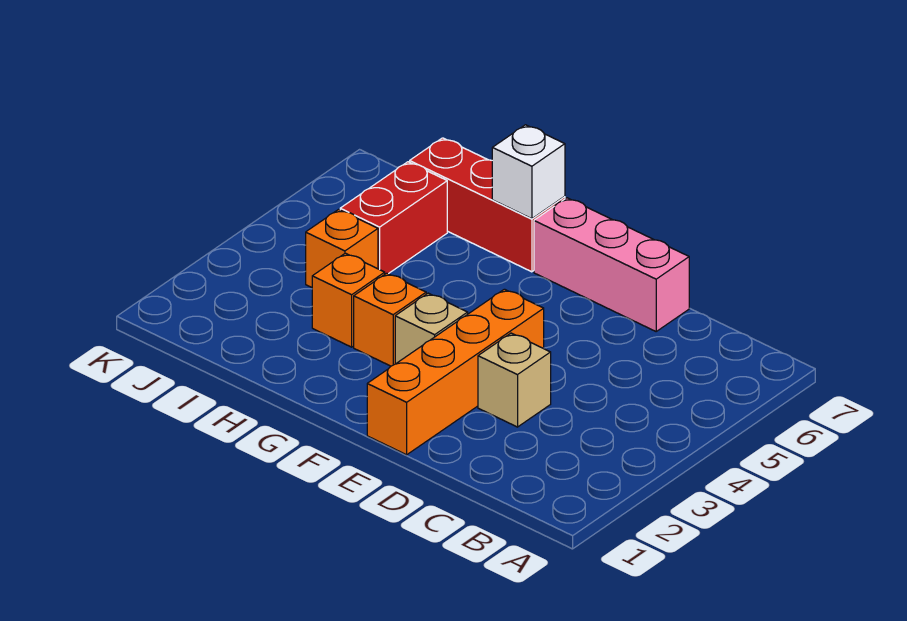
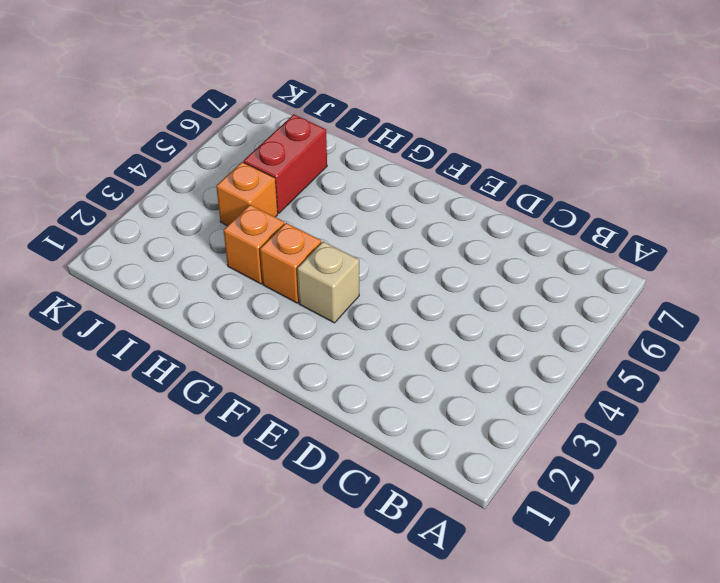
none -> tan 1x1 brick [478,333,551,427]
none -> pink 1x3 brick [534,198,689,331]

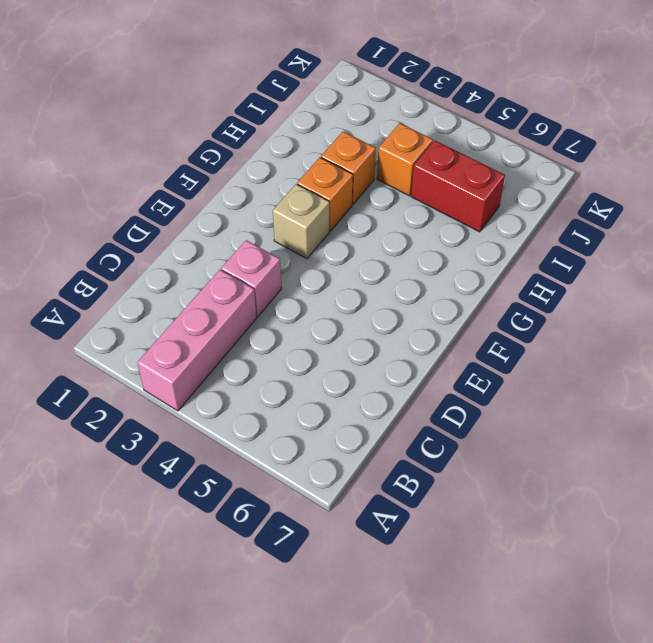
pink 1x3 brick [137,270,257,411] -> pink 1x3 brick moved to [534,198,689,331]
pink 1x1 brick [221,240,282,317] -> tan 1x1 brick [478,333,551,427]
none -> orange 1x4 brick [367,289,544,455]
none -> red 1x3 brick [410,138,565,272]

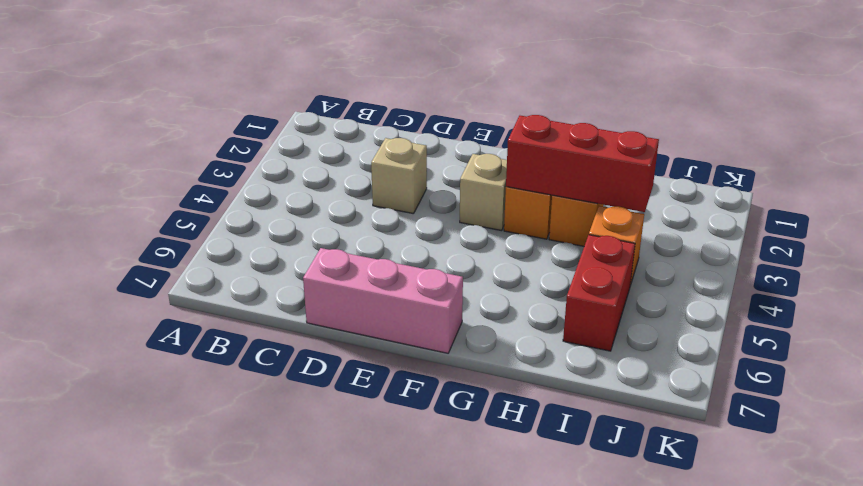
red 1x3 brick [506,115,659,212] -> red 1x3 brick moved to [410,138,565,272]
none -> orange 1x4 brick [367,289,544,455]
none -> white 1x1 brick [492,125,565,219]

